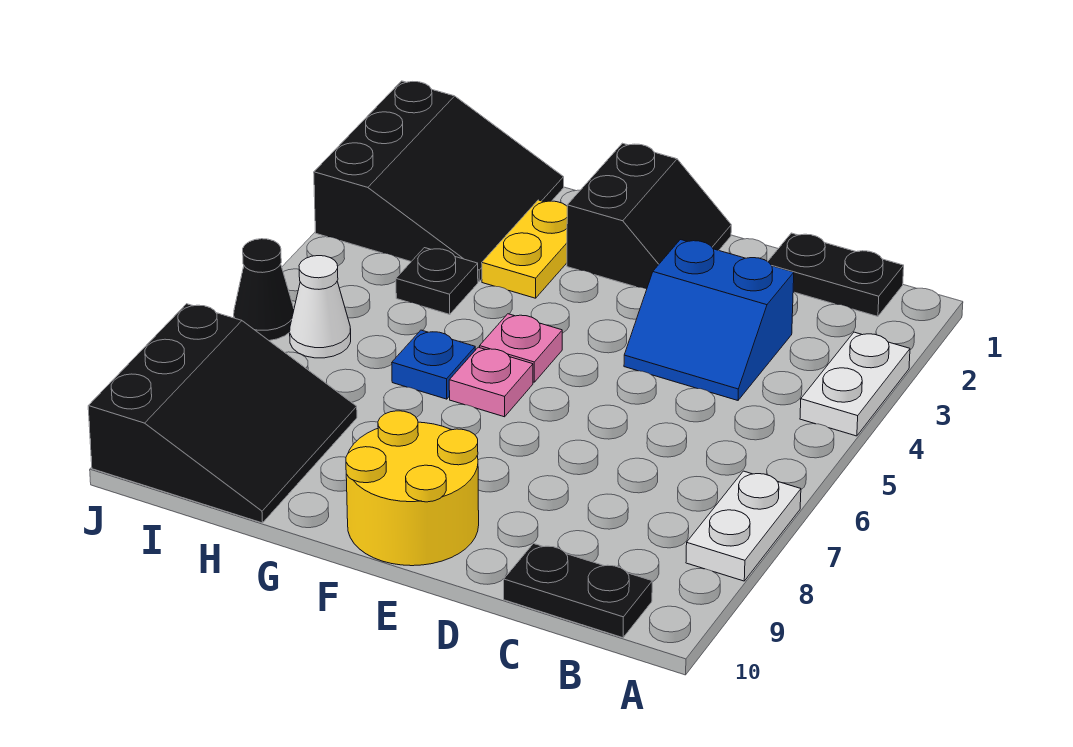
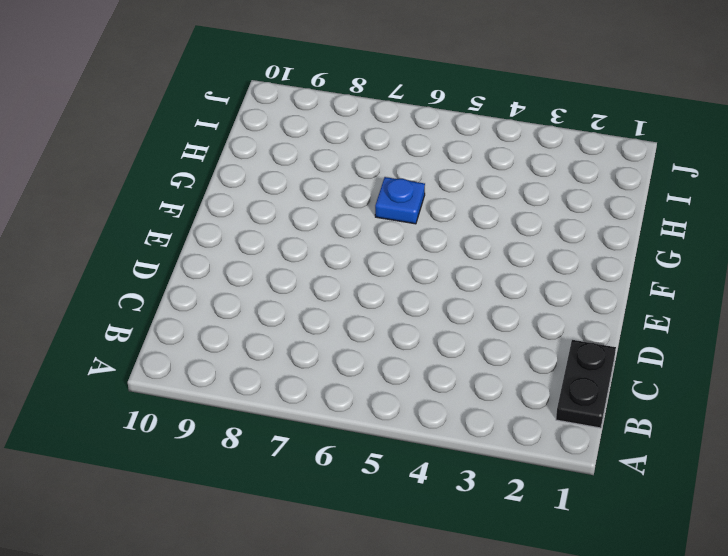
none -> white 1x2 plate [800,332,910,436]
none -> white 1x2 plate [686,471,801,581]
none -> black 1x2 plate [504,544,652,638]

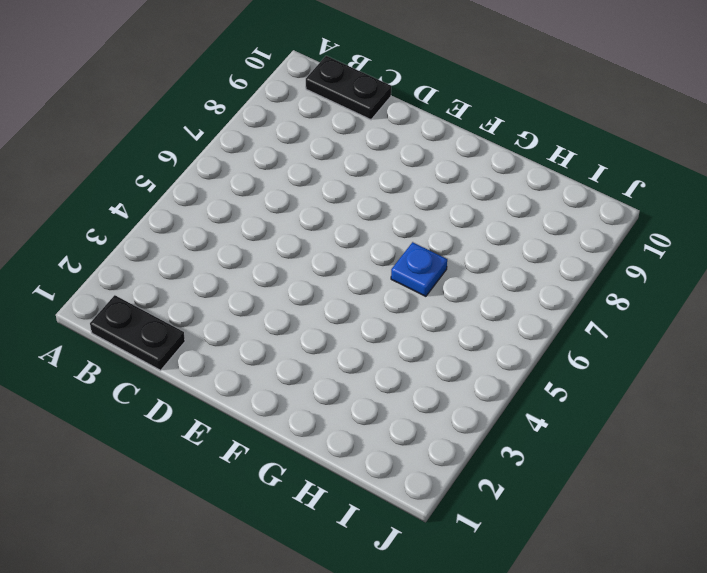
none -> white 1x2 plate [800,332,910,436]
none -> white 1x2 plate [686,471,801,581]
none -> blue 2x2 slope [624,240,794,400]

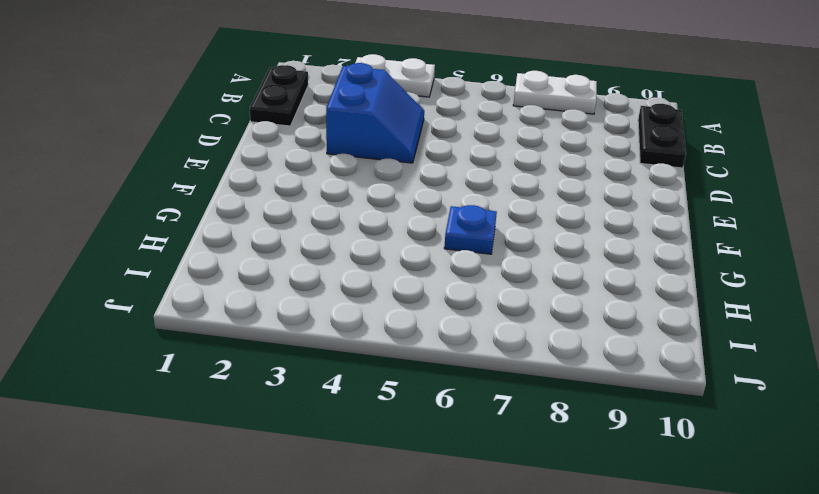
none -> black 2x2 slope [567,143,731,289]
none -> yellow 2x2 round brick [346,411,479,566]
none -> pink 1x1 plate [480,314,562,382]

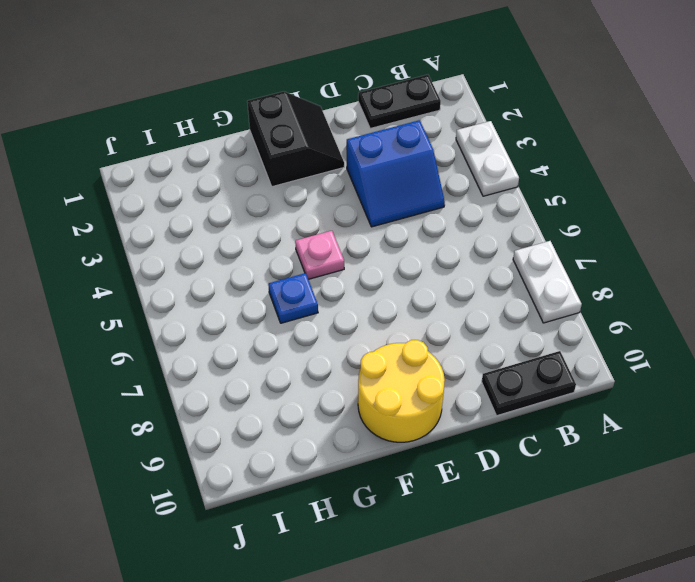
none -> pink 1x1 plate [449,347,533,417]
none -> yellow 1x2 plate [482,200,567,298]
none -> black 3x3 slope [314,81,564,282]

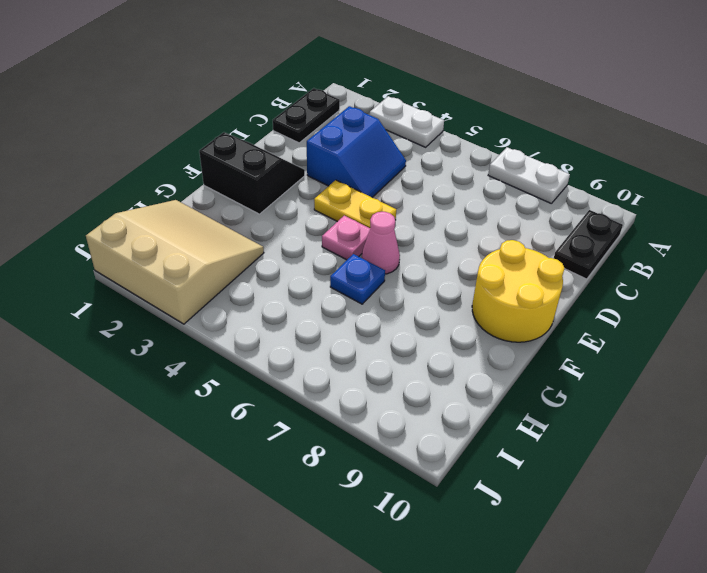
yellow 1x2 plate [314,180,396,228] -> yellow 1x2 plate moved to [482,200,567,298]
pink 1x1 cone [362,212,400,274] -> pink 1x1 plate [449,347,533,417]
tan 3x3 slope [86,200,264,324] -> black 3x3 slope [314,81,564,282]
none -> black 1x1 plate [396,248,478,314]
none -> black 3x3 slope [88,304,357,523]
none -> white 1x1 cone [290,256,351,358]

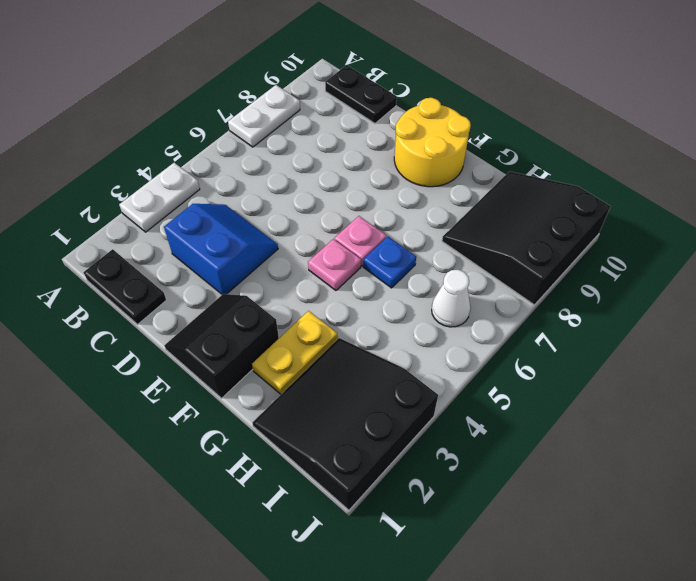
none -> black 1x1 plate [396,248,478,314]
none -> black 1x1 cone [234,239,294,341]

